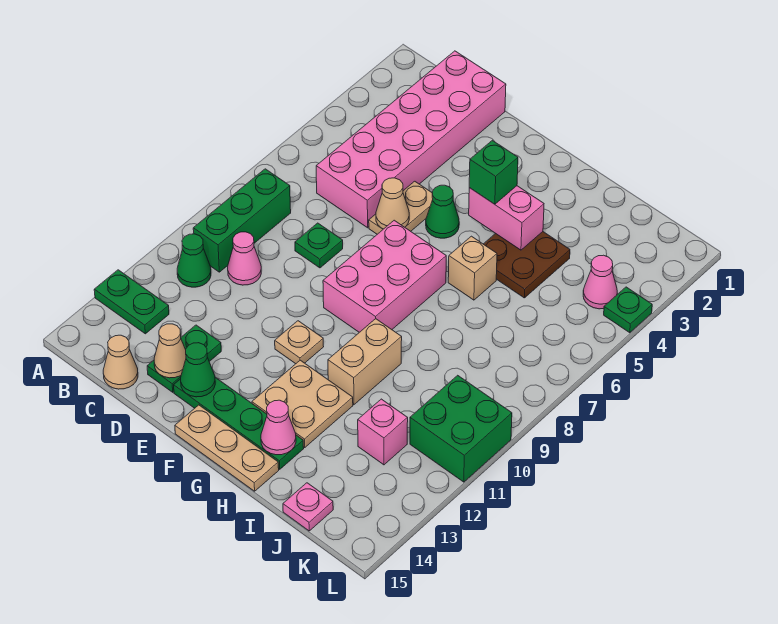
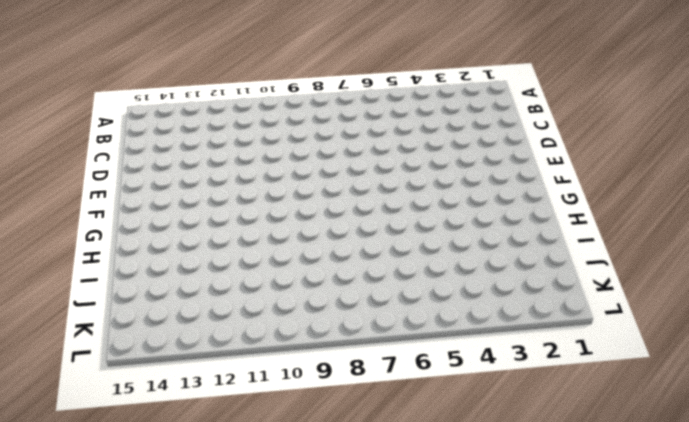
none -> green 1x2 plate [94,270,169,334]
none -> green 1x3 brick [193,169,291,272]
none -> green 1x1 cone [177,234,211,287]

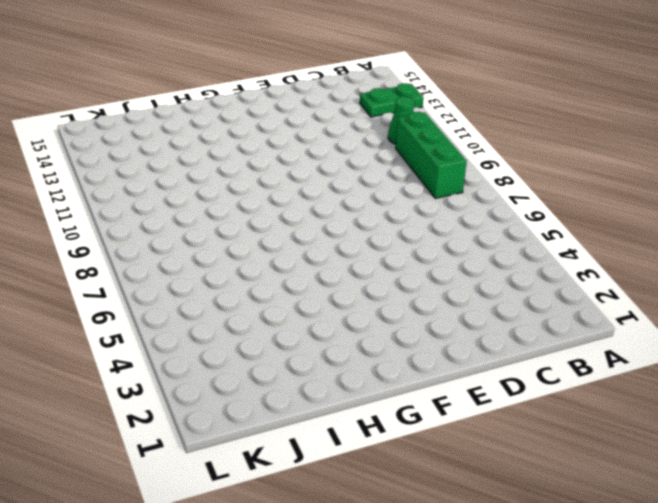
none -> pink 2x6 brick [316,51,506,228]
none -> pink 1x1 cone [228,232,261,285]
none -> tan 1x1 cone [103,335,138,389]

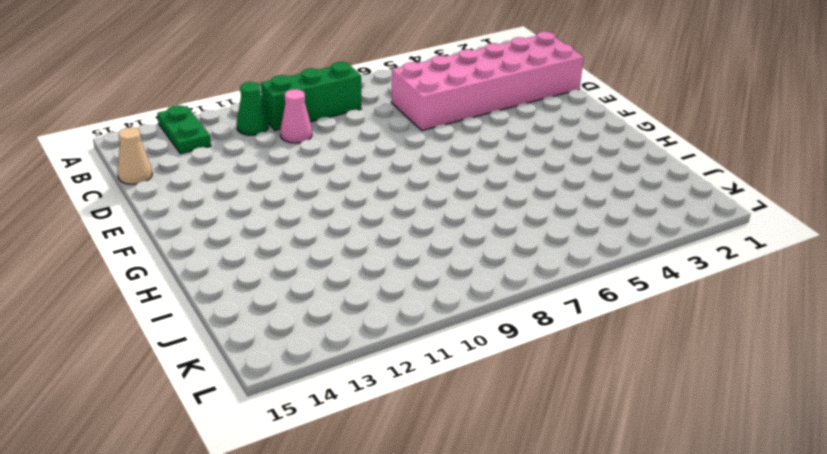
none -> green 1x1 plate [295,223,343,268]
none -> green 1x2 plate [147,325,221,392]
none -> tan 1x2 plate [369,181,433,234]

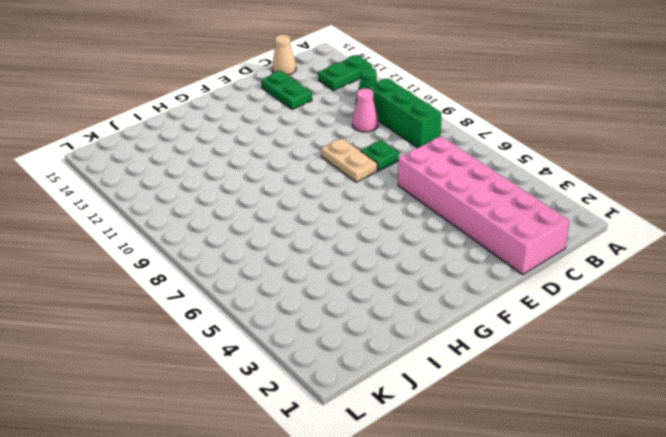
tan 1x2 plate [321,138,377,182] -> tan 1x2 plate moved to [369,181,433,234]
none -> green 1x4 plate [174,377,304,469]
none -> green 1x1 cone [426,185,459,238]
none -> pink 2x3 brick [323,220,446,332]

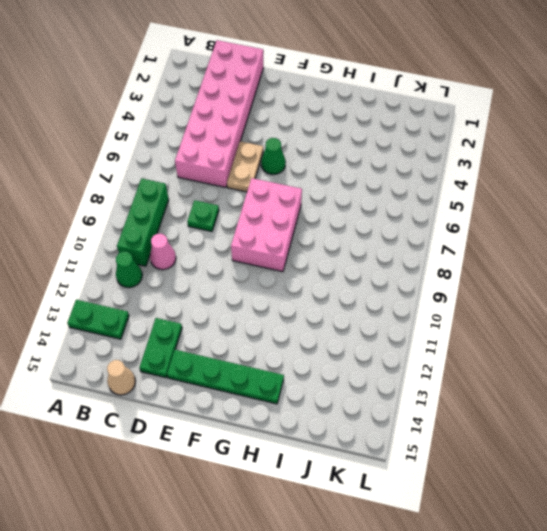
none -> tan 1x1 plate [275,321,324,364]
none -> tan 1x3 plate [175,405,279,491]
none -> tan 2x2 plate [252,360,353,447]

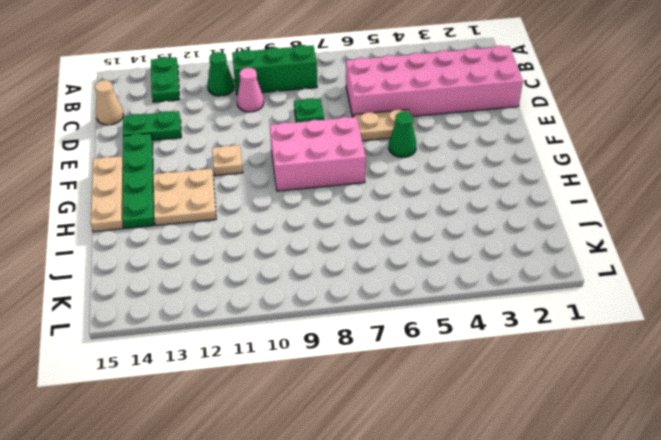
none -> brown 2x2 plate [484,232,570,298]
none -> tan 1x1 brick [448,236,497,300]
none -> tan 1x2 brick [328,319,402,405]

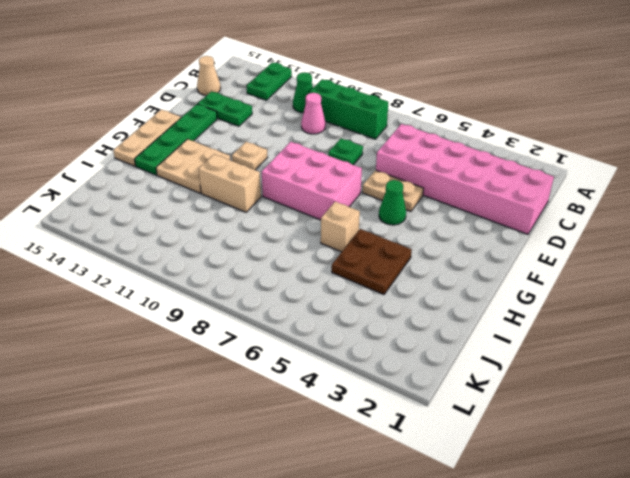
none -> pink 1x1 brick [358,399,408,465]
none -> pink 1x1 plate [283,483,333,531]
none -> pink 1x1 cone [583,255,617,309]

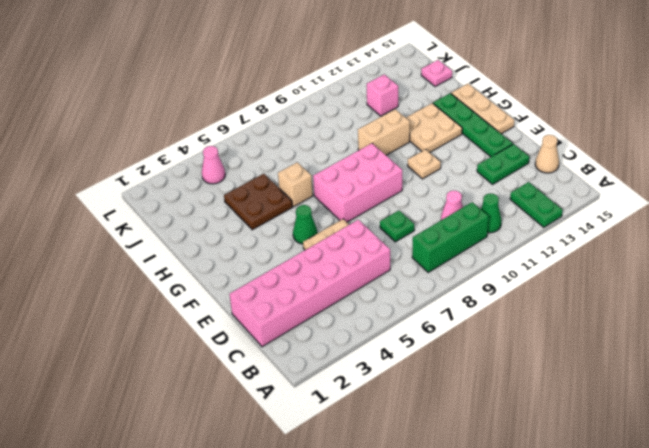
none -> green 2x2 brick [410,375,512,482]
none -> green 1x1 plate [604,287,652,333]
none -> tan 1x1 cone [154,324,186,378]

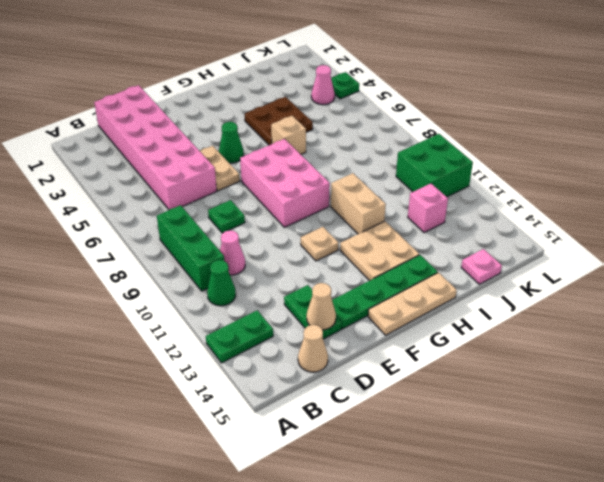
none -> tan 1x1 cone [376,178,409,229]
none -> green 1x1 cone [181,343,215,397]
none -> pink 1x2 brick [469,186,544,250]

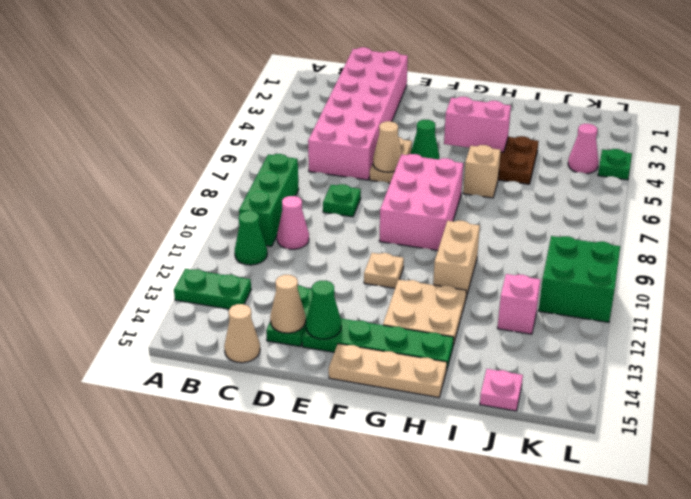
none -> pink 1x1 cone [261,400,296,455]
none -> green 1x1 brick [469,140,518,204]

